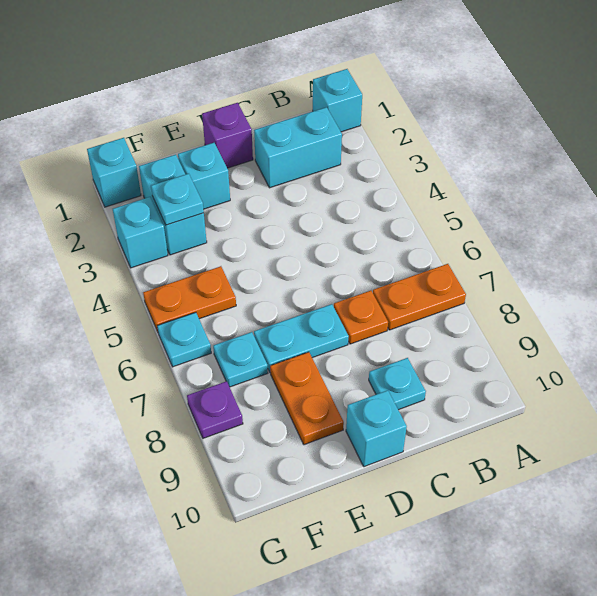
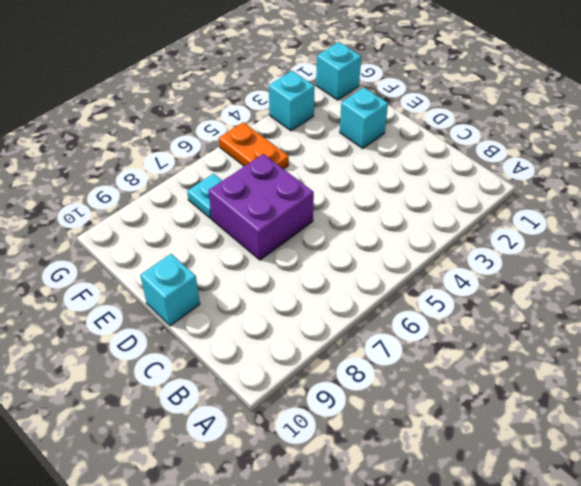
purple 2x2 brick [209,154,314,260] -> cyan 1x2 plate [254,304,349,372]
none -> cyan 1x1 brick [313,69,362,132]
none -> orange 1x2 plate [373,264,466,330]
none -> cyan 1x2 brick [254,107,342,188]

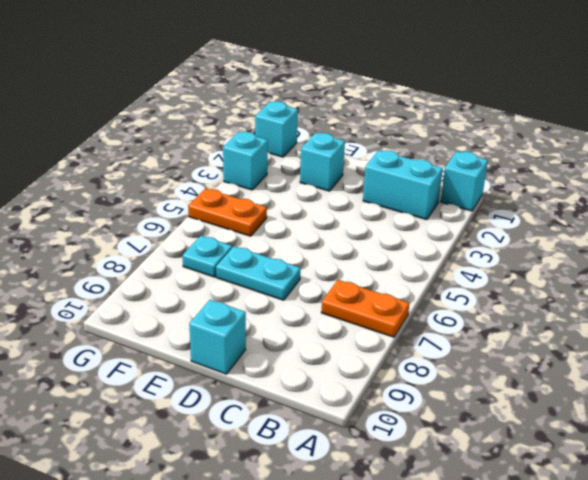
none -> orange 1x1 plate [334,291,388,344]
none -> cyan 1x1 plate [369,358,426,410]
none -> purple 1x1 brick [202,103,253,168]

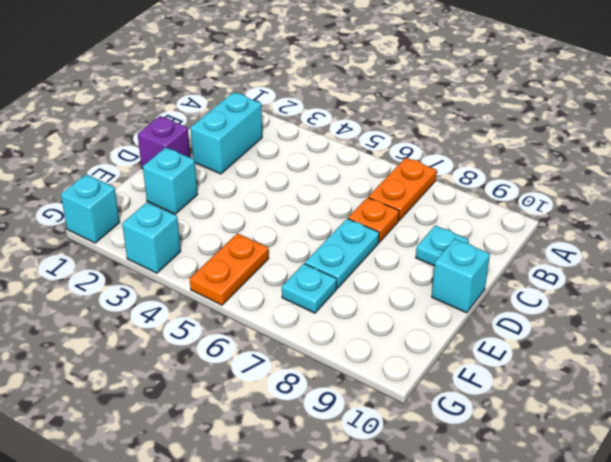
none -> cyan 1x1 brick [313,69,362,132]
none -> orange 1x2 plate [270,352,344,445]
none -> cyan 1x2 brick [139,155,207,255]

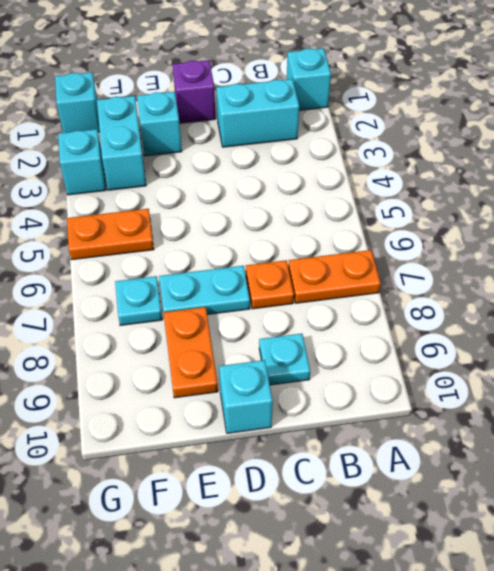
none -> cyan 1x1 plate [157,312,211,367]
none -> purple 1x1 plate [187,381,243,438]
none -> cyan 1x1 plate [151,174,204,225]

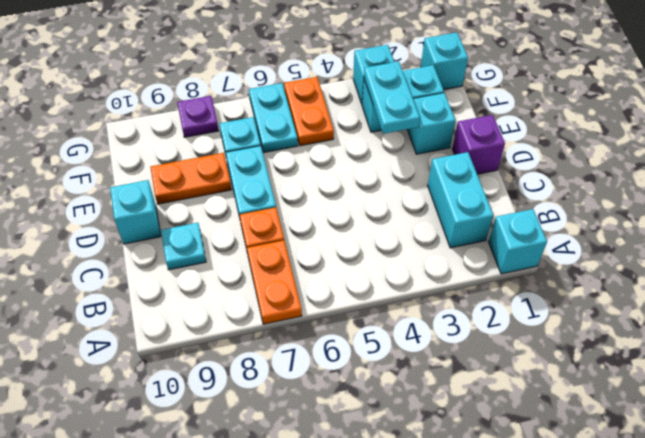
cyan 1x2 plate [364,61,420,134] -> cyan 1x1 plate [151,174,204,225]
cyan 1x2 plate [249,83,298,152] -> cyan 1x1 plate [157,312,211,367]

